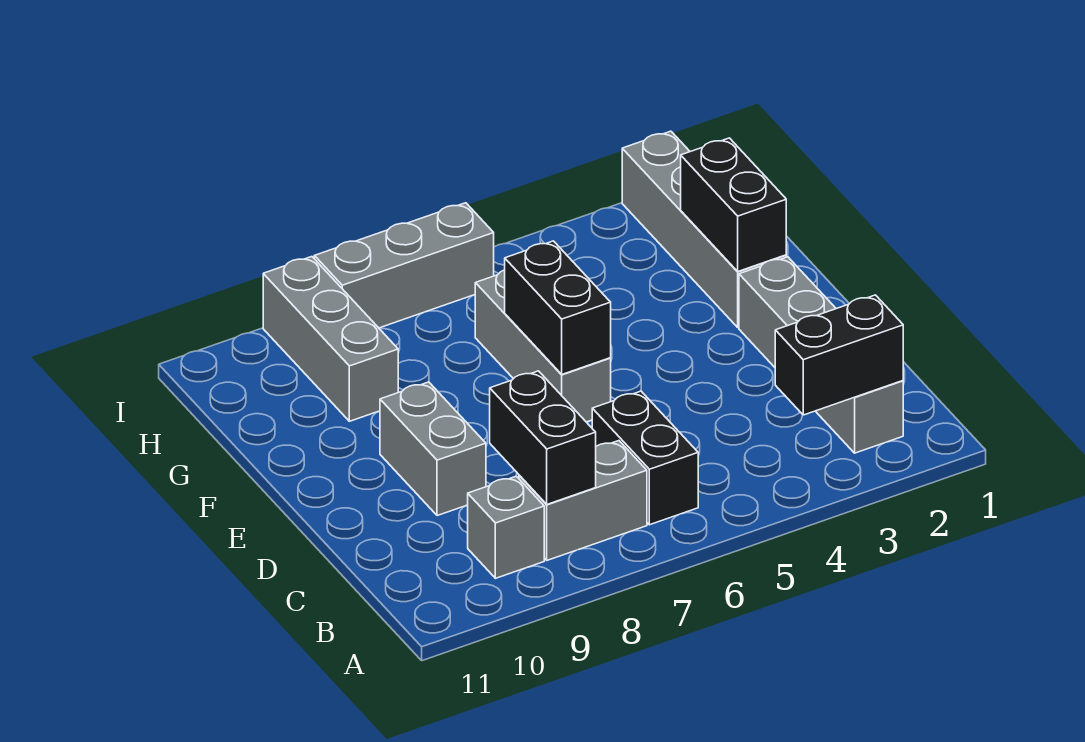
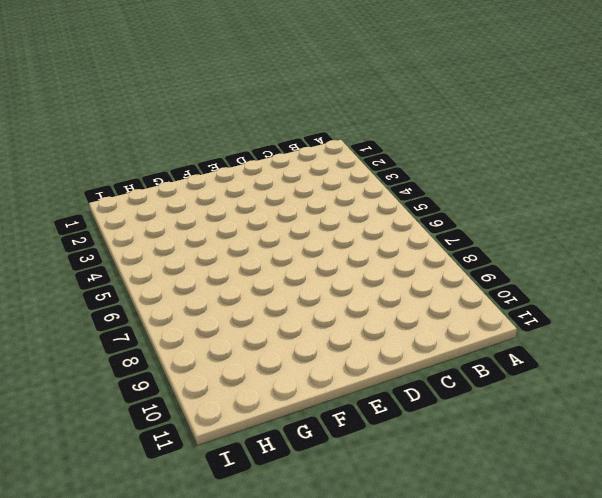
none -> grey 1x4 brick [739,257,903,453]
none -> black 1x2 brick [592,391,698,525]
none -> grey 1x2 brick [519,441,647,560]

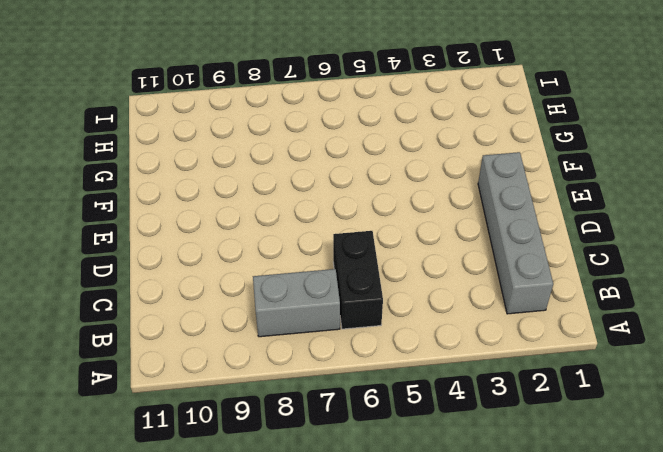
none -> grey 1x1 brick [468,476,544,578]
none -> grey 1x2 brick [380,382,486,516]
none -> grey 1x3 brick [475,270,611,422]

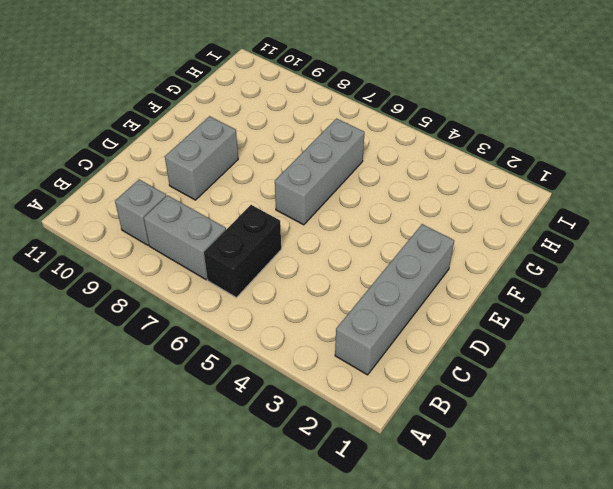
none -> grey 1x4 brick [622,131,786,327]
none -> grey 1x3 brick [263,257,398,421]
none -> grey 1x3 brick [314,203,494,328]

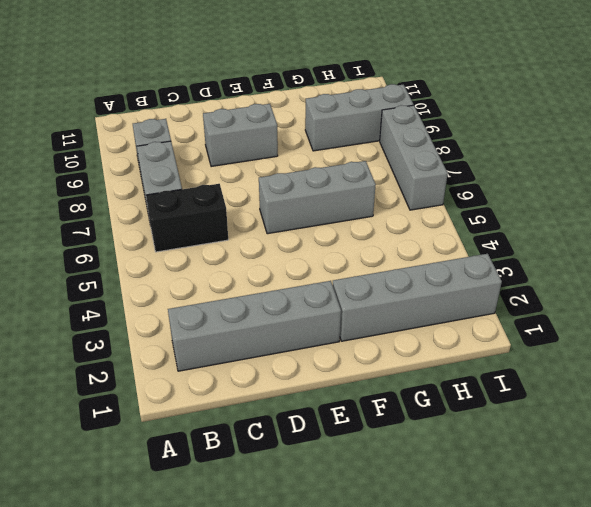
none -> black 1x2 brick [775,295,903,415]
none -> black 1x2 brick [490,371,596,504]
none -> black 1x2 brick [505,241,611,374]

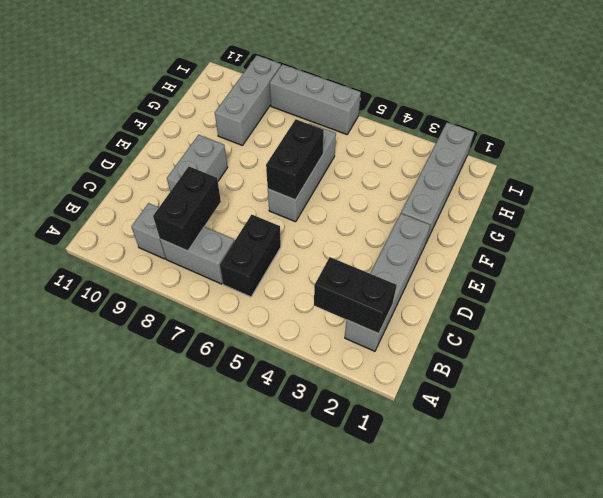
none -> black 1x2 brick [681,138,786,272]

